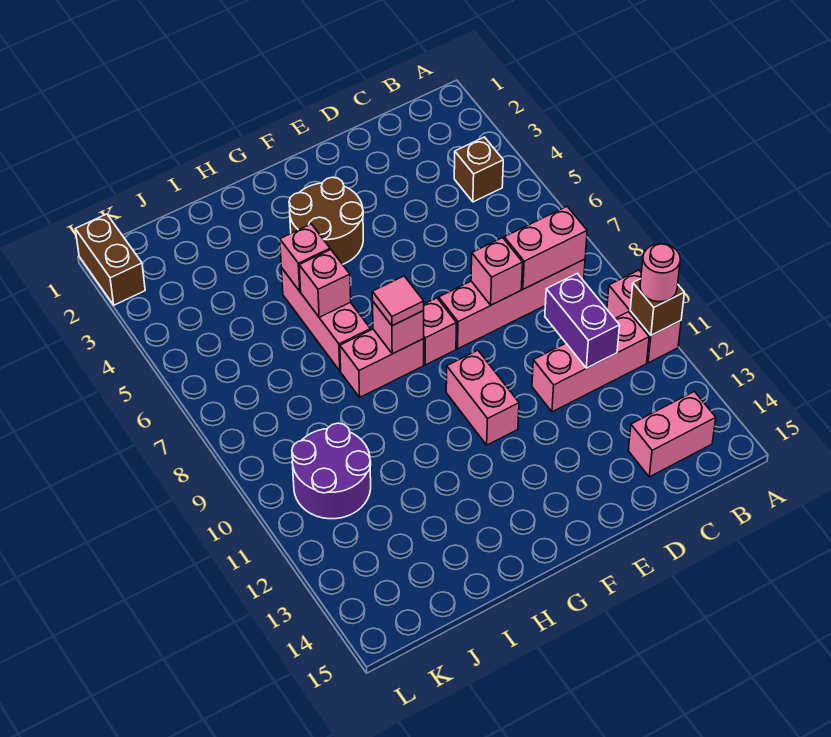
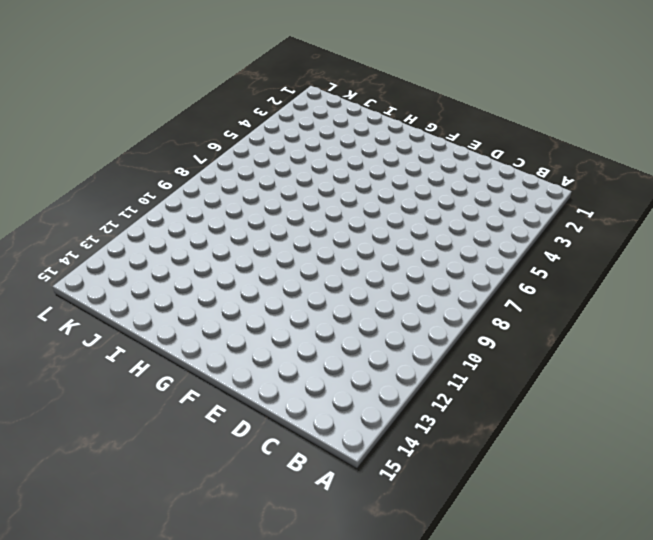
none -> pink 1x2 brick [607,270,681,363]
none -> brown 1x1 brick [454,137,503,202]
none -> pink 1x4 brick [439,259,585,349]

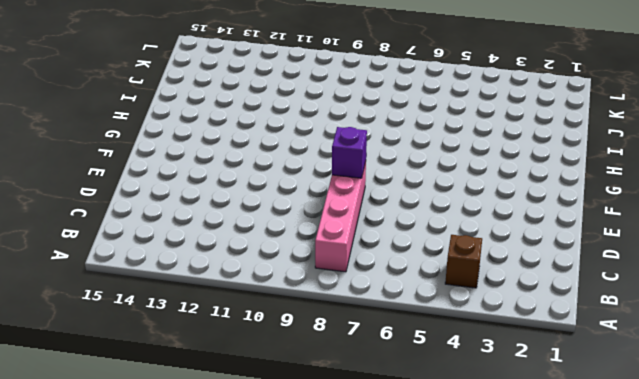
purple 1x1 brick [332,127,367,178] -> none
none -> pink 1x2 brick [607,270,681,363]
none -> pink 1x3 brick [532,312,649,412]
none -> pink 1x2 brick [628,392,716,477]

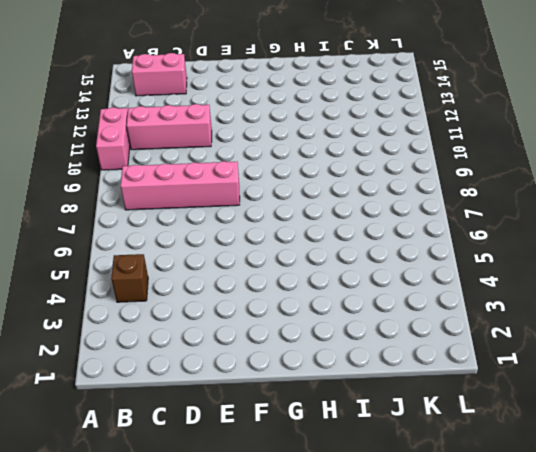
none -> brown 2x2 round brick [289,177,363,264]
none -> pink 1x1 brick [423,298,456,365]
none -> pink 1x2 brick [446,350,519,445]

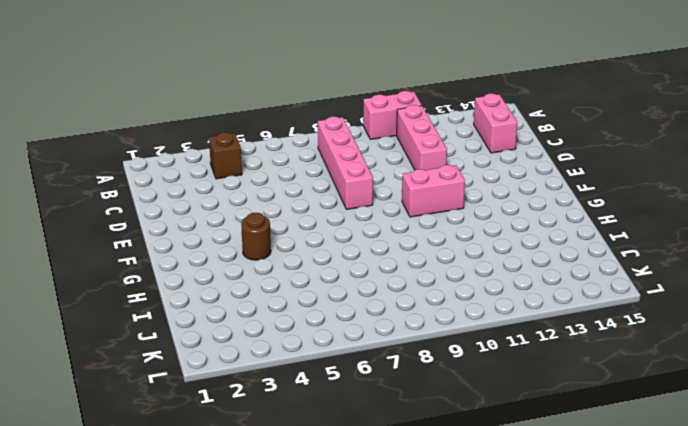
brown 1x1 round brick [241,213,271,260] -> brown 2x2 round brick [289,177,363,264]
none -> pink 1x1 brick [423,298,456,365]
none -> pink 1x2 brick [340,329,424,397]
none -> pink 1x3 brick [282,269,371,371]

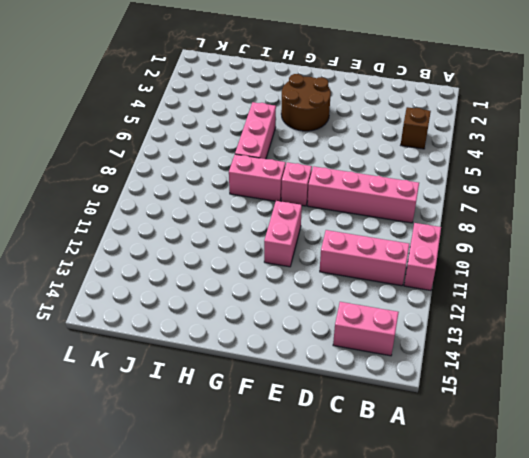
none -> purple 2x2 round brick [292,423,371,519]
none -> brown 1x2 brick [75,214,145,305]
none -> brown 1x1 brick [630,279,684,335]

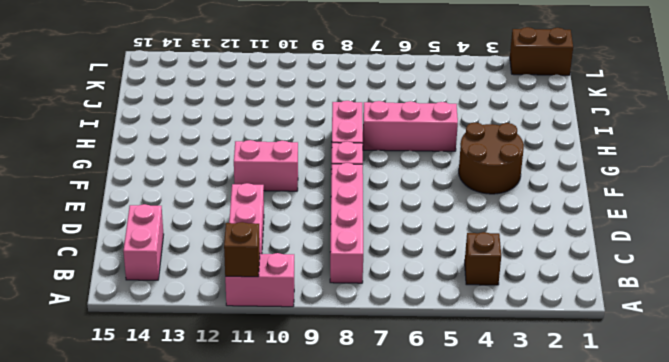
none -> purple 2x2 round brick [292,423,371,519]
none -> pink 1x2 brick [504,207,587,289]
none -> purple 1x2 brick [545,274,620,368]

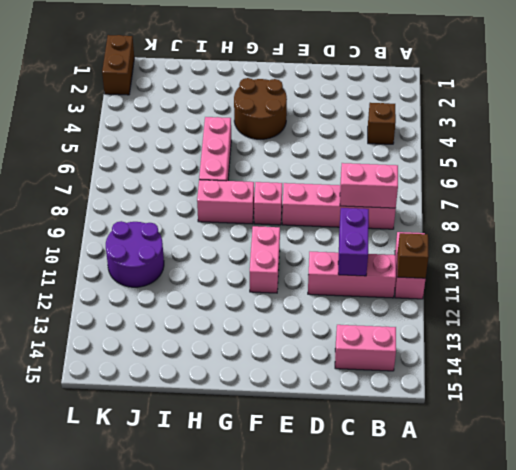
none -> pink 1x1 brick [471,238,523,305]
none -> pink 1x1 brick [373,302,424,354]
none -> pink 1x1 brick [280,224,330,291]

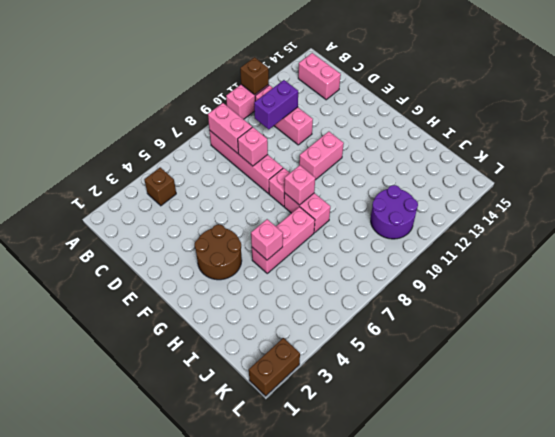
none -> pink 1x1 brick [299,250,351,317]
none -> pink 1x1 round brick [640,244,680,302]
none -> pink 1x1 tile [372,276,424,326]

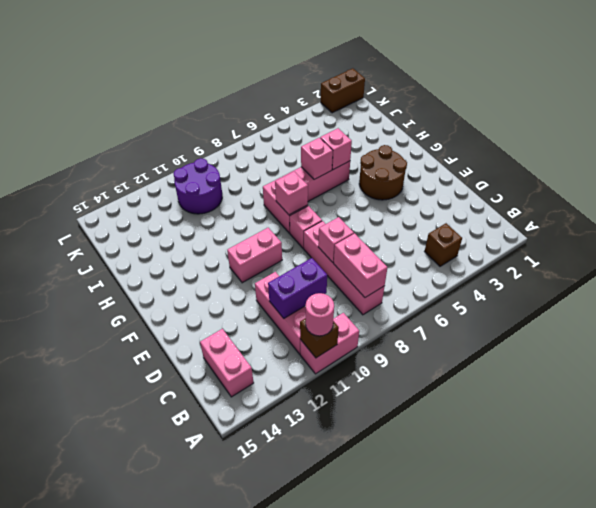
none -> pink 1x1 tile [372,276,424,326]

